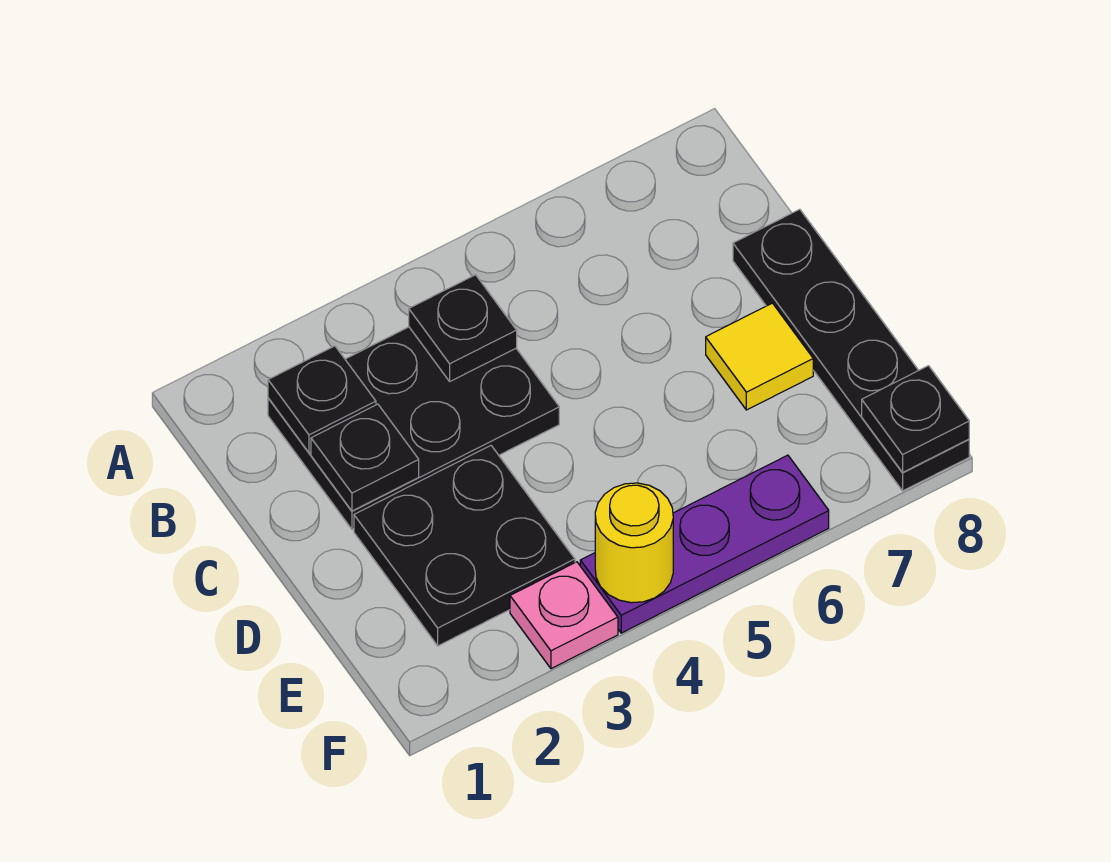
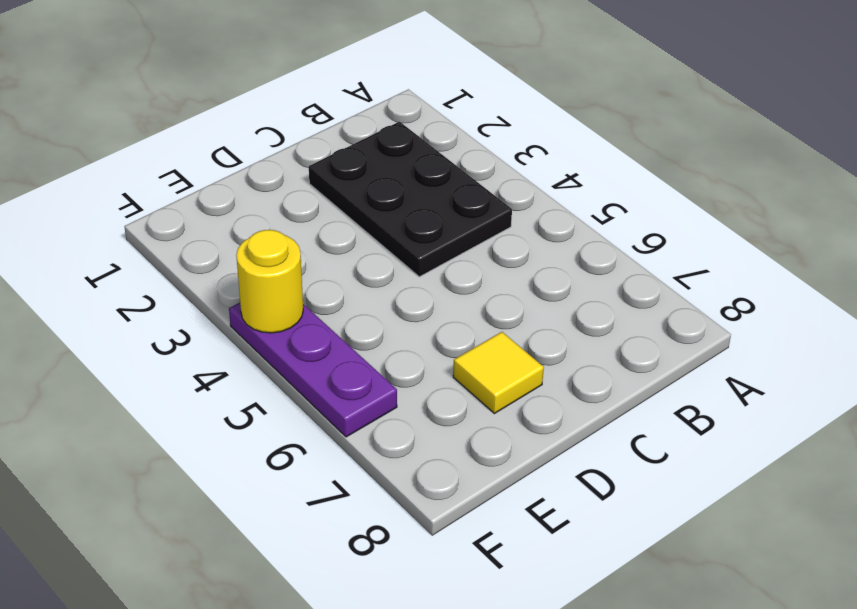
none -> black 1x4 plate [733,209,969,491]
none -> black 2x2 plate [354,446,575,646]

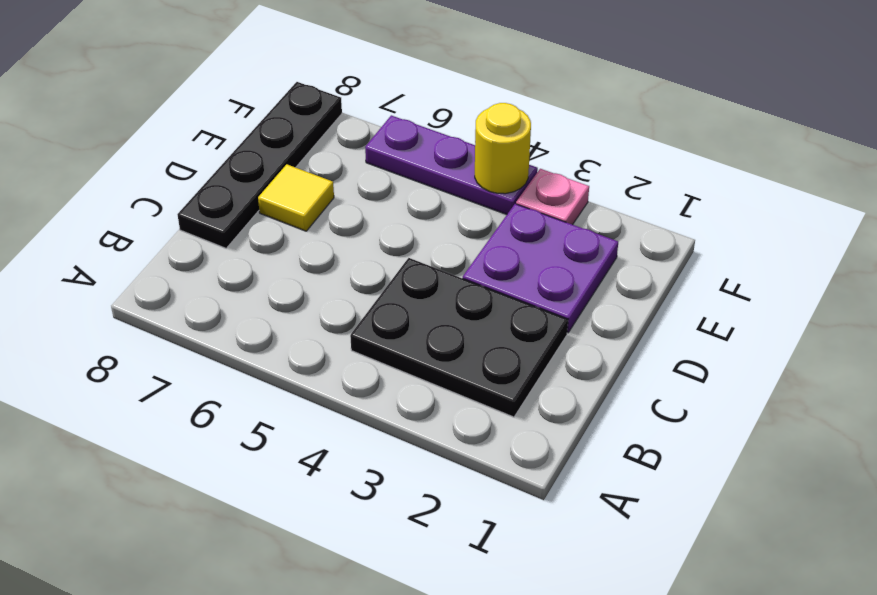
purple 2x2 plate [463,204,618,333] -> black 2x2 plate [354,446,575,646]
none -> black 1x1 plate [268,346,376,453]
none -> black 1x1 plate [409,275,517,381]

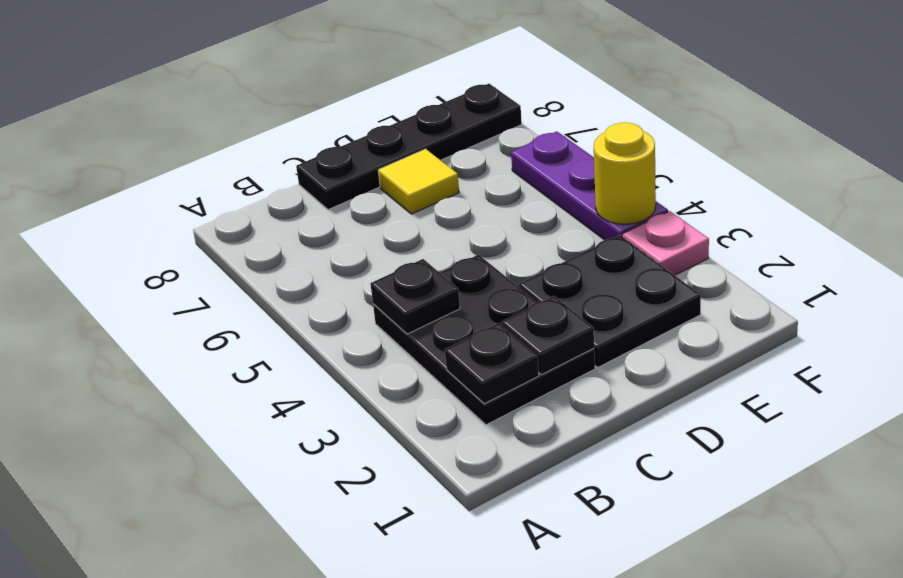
none -> black 1x1 plate [862,366,969,473]

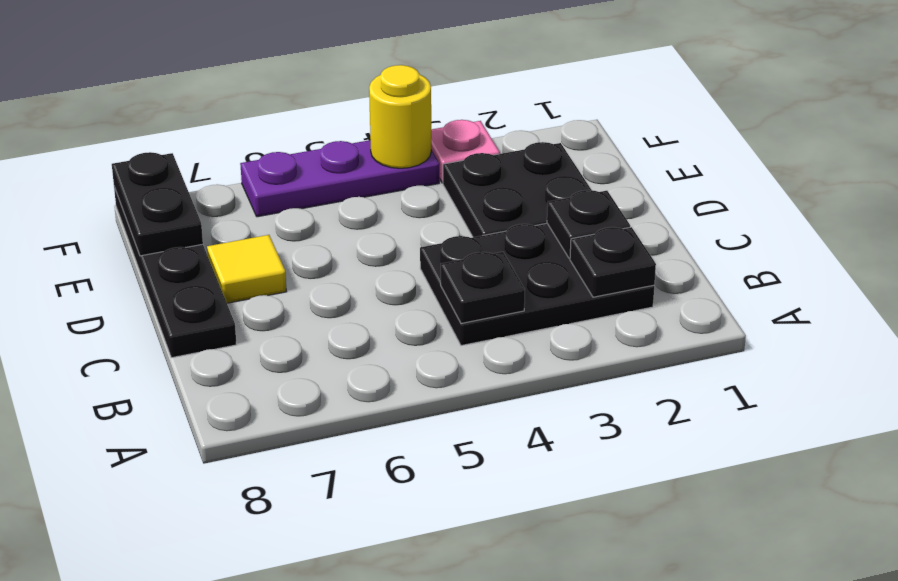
black 1x2 plate [112,152,203,256] -> black 1x1 plate [862,366,969,473]

